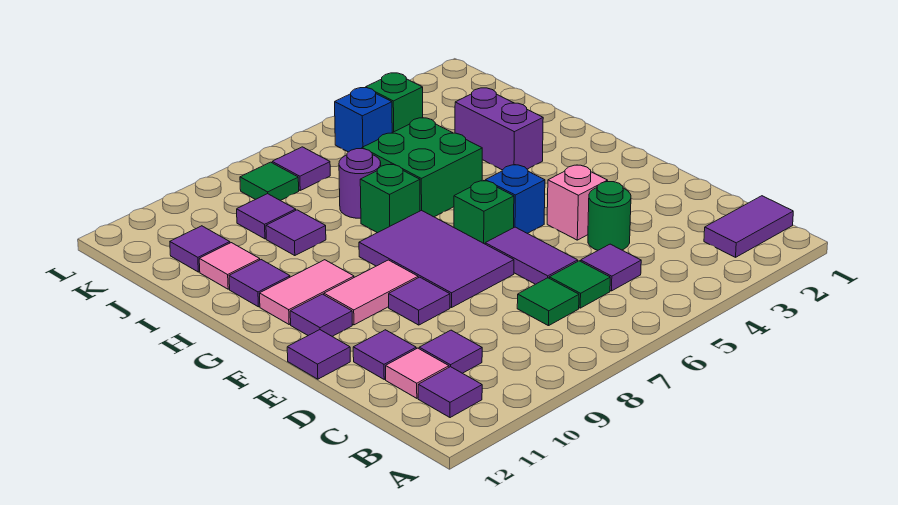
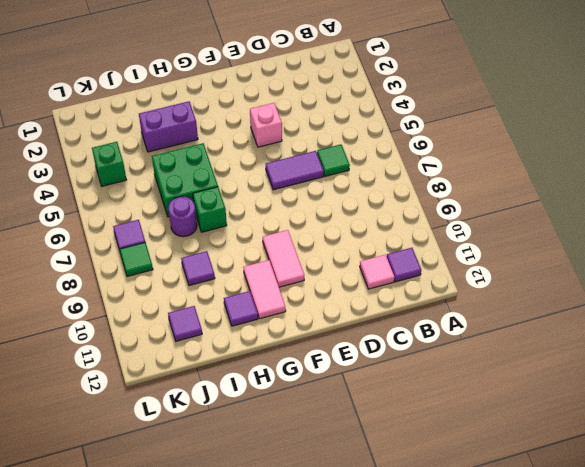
none -> purple 1x2 tile [704,196,793,257]
none -> purple 1x1 tile [581,244,641,291]
none -> green 1x1 tile [517,278,579,326]
none -> purple 1x1 tile [419,330,482,373]

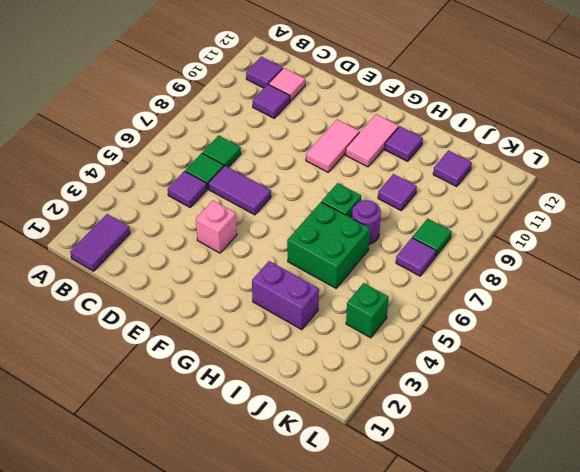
none -> green 1x1 round brick [588,182,631,250]
none -> purple 1x1 tile [353,330,416,379]
none -> purple 2x3 tile [359,210,514,308]
none -> purple 1x1 tile [389,277,450,325]

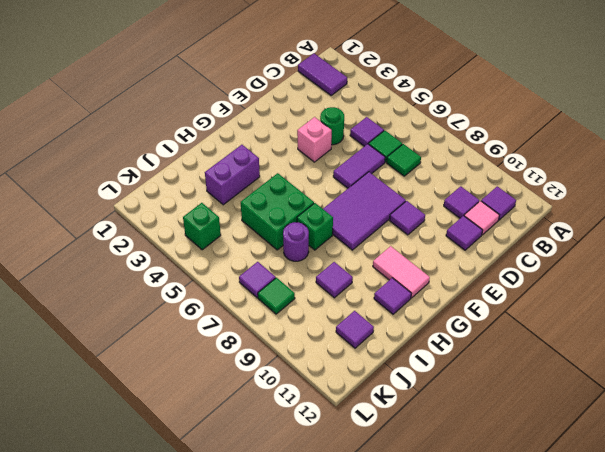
none -> purple 1x1 tile [287,330,350,379]
none -> blue 1x1 brick [485,165,545,233]
none -> green 1x1 brick [454,181,514,244]
none -> pink 1x2 tile [324,260,418,325]

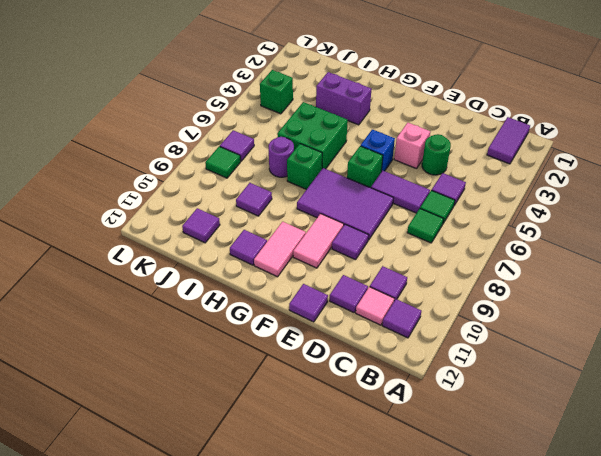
none -> purple 1x1 tile [290,294,352,337]
none -> pink 1x1 tile [199,243,260,289]
none -> purple 1x1 tile [237,194,296,239]
none -> blue 1x1 brick [335,88,392,152]

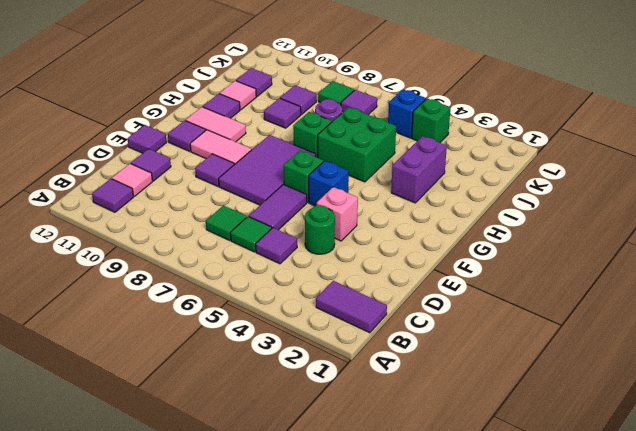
none -> purple 1x1 tile [419,330,482,373]

